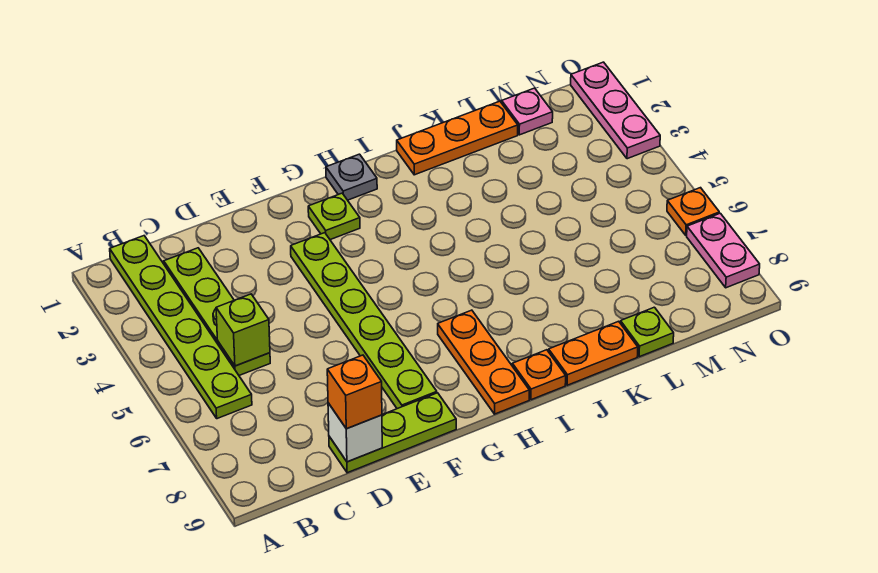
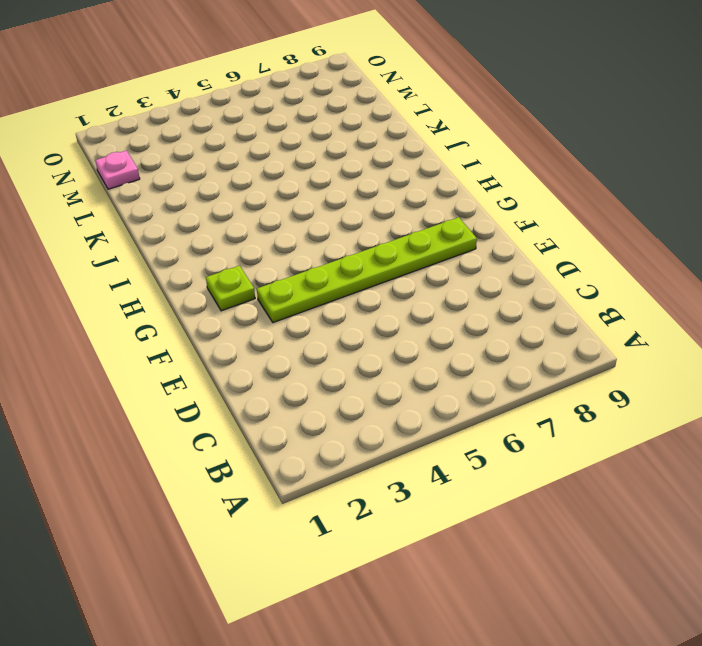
none -> lime 1x6 plate [110,236,252,419]
none -> lime 1x4 plate [164,248,270,375]
none -> lime 1x3 plate [329,393,456,473]

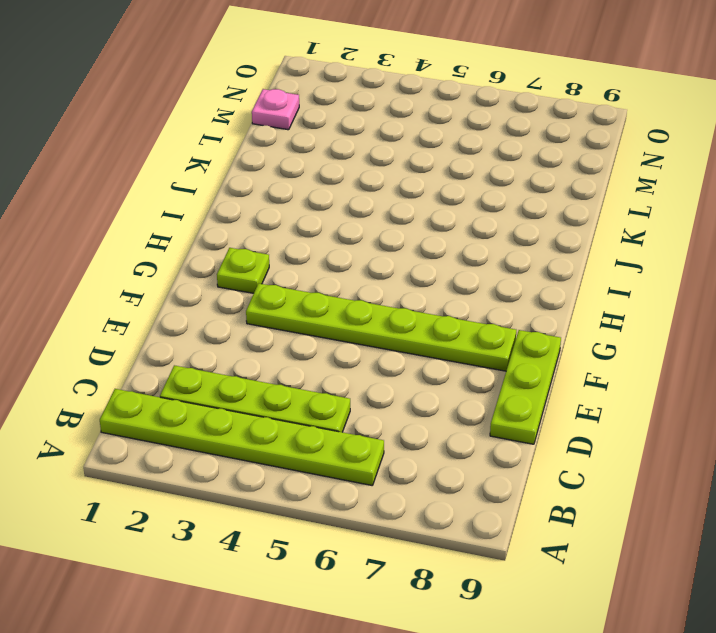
none -> grey 1x1 plate [326,154,377,200]
none -> orange 1x3 plate [438,310,529,414]
none -> orange 1x1 plate [512,350,566,400]

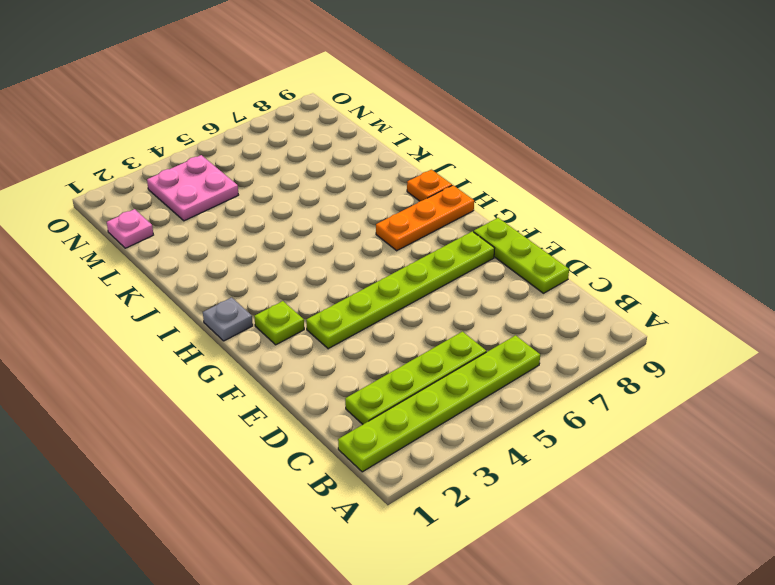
pink 2x2 plate [147,155,238,221] -> none
none -> orange 1x3 plate [397,101,518,175]
none -> orange 1x2 plate [549,321,638,385]
none -> lime 1x1 plate [620,307,674,357]

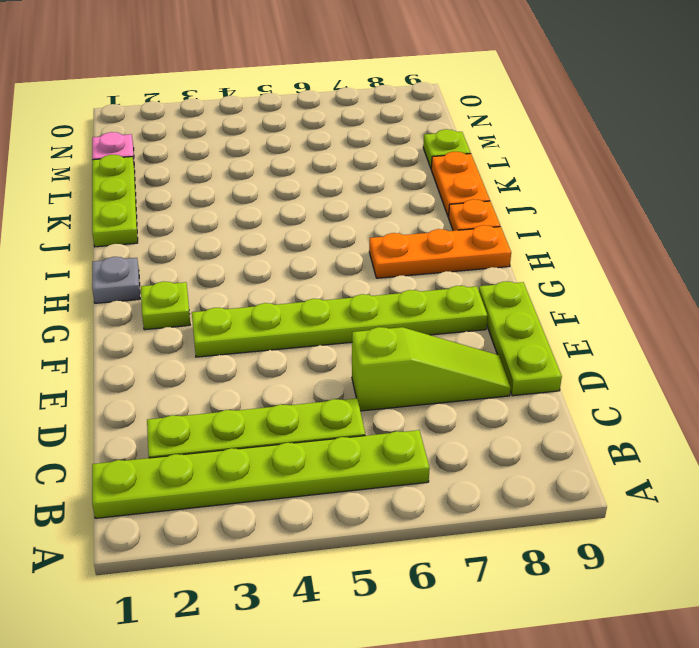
lime 1x3 slope [352,327,511,411] -> none
lime 1x3 plate [92,155,138,247] -> orange 1x3 plate [397,101,518,175]
none -> pink 1x3 plate [571,62,660,159]
none -> orange 1x1 plate [667,188,719,235]
none -> pink 1x2 plate [687,213,760,288]

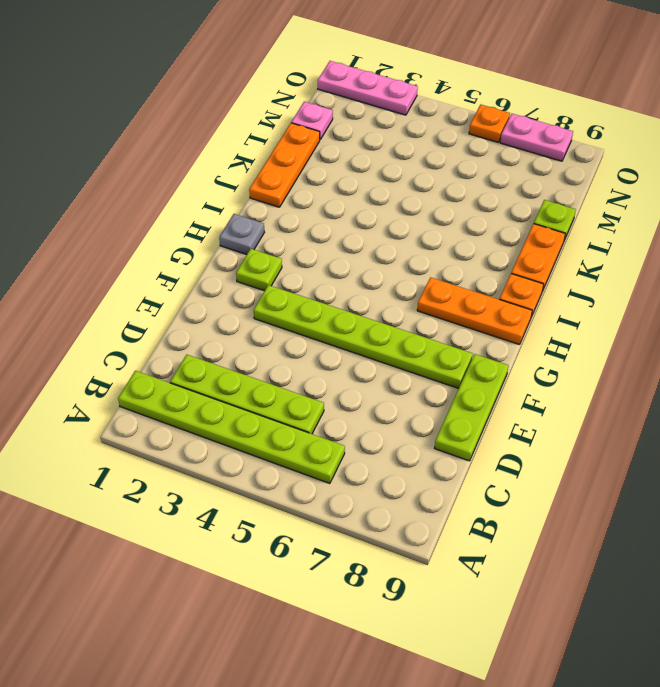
none -> lime 1x1 brick [216,294,270,366]
none -> white 1x1 brick [328,403,382,462]
none -> orange 1x1 brick [327,355,382,429]

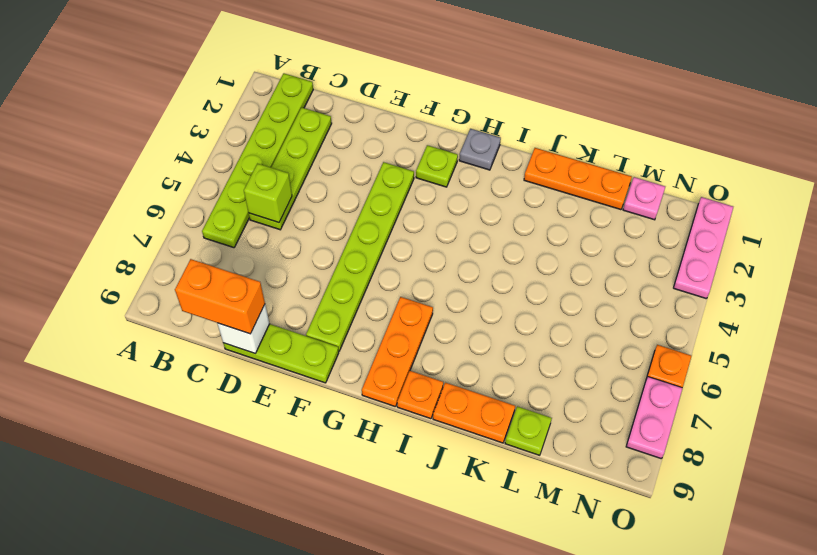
orange 1x2 brick [175,259,265,334] -> orange 1x1 brick [327,355,382,429]

